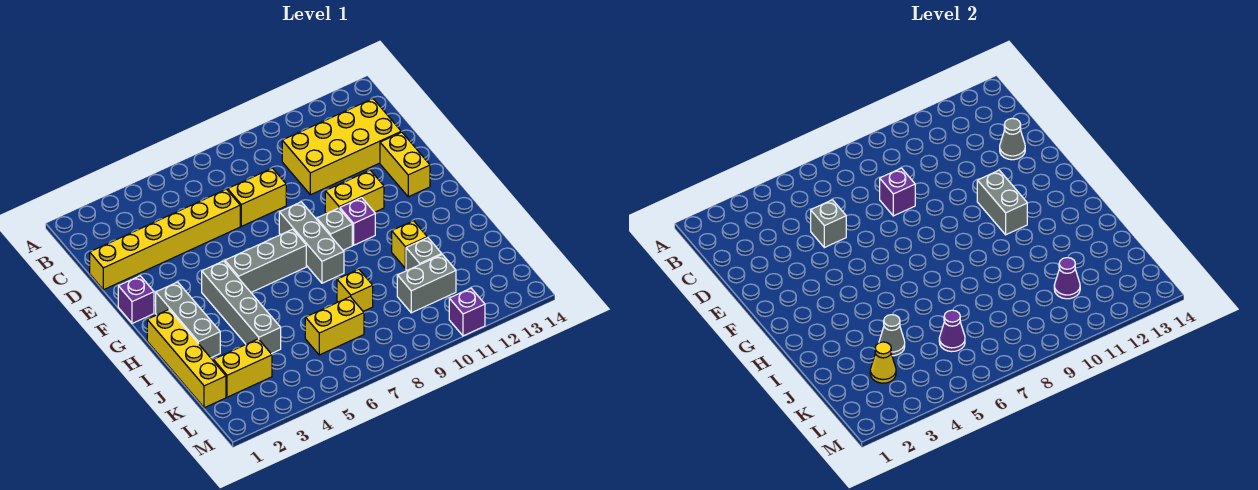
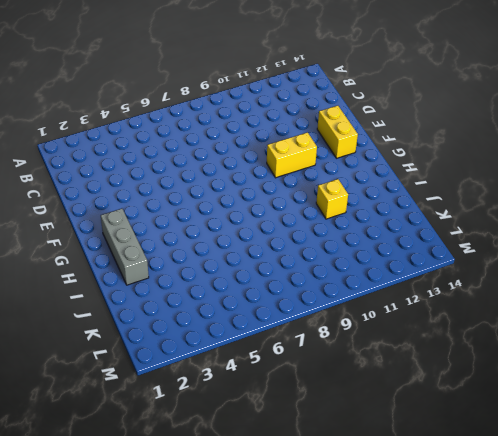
none -> yellow 2x4 brick [282,99,401,195]
none -> yellow 1x6 brick [90,189,240,290]
none -> yellow 1x2 brick [228,168,286,226]

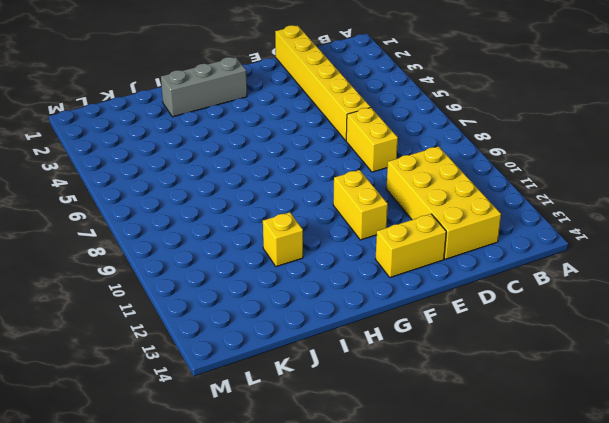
none -> purple 1x1 brick [118,276,154,323]
none -> grey 1x3 brick [279,202,344,283]
none -> grey 1x4 brick [202,261,281,354]

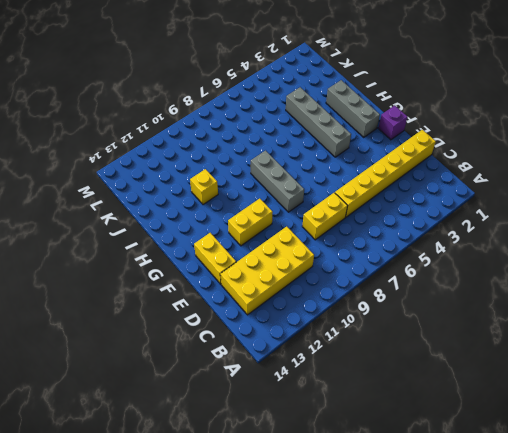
none -> grey 1x3 brick [225,229,306,292]
none -> grey 1x1 brick [317,208,352,250]
none -> purple 1x1 brick [340,198,375,245]

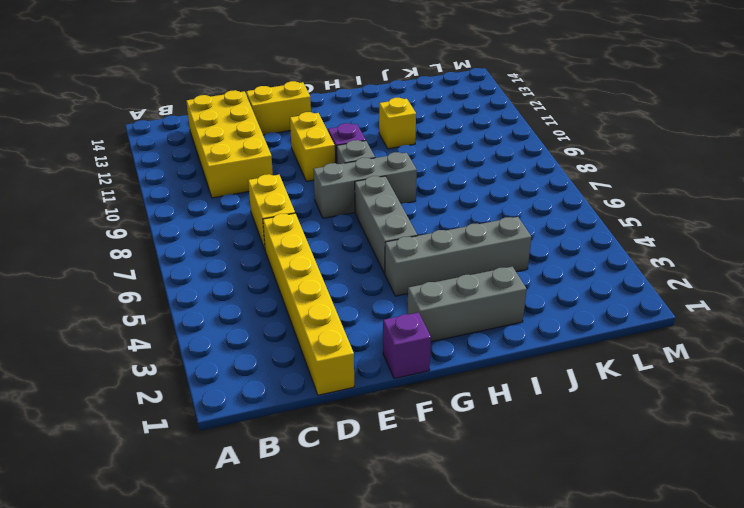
none -> yellow 1x4 brick [147,310,226,408]
none -> yellow 1x1 brick [337,269,373,311]
none -> grey 1x1 brick [406,238,442,270]

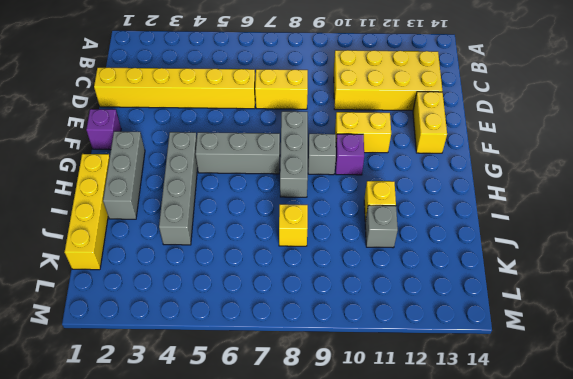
none -> yellow 1x2 brick [213,339,272,397]
none -> yellow 1x2 brick [305,297,364,355]
none -> grey 1x2 brick [397,255,456,313]

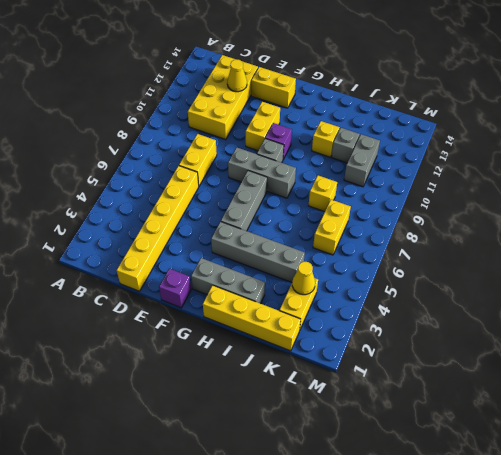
yellow 1x1 cone [227,59,247,92] -> none
none -> purple 1x1 brick [449,288,485,336]
none -> grey 1x1 brick [811,200,846,248]
none -> purple 1x1 brick [880,168,915,216]

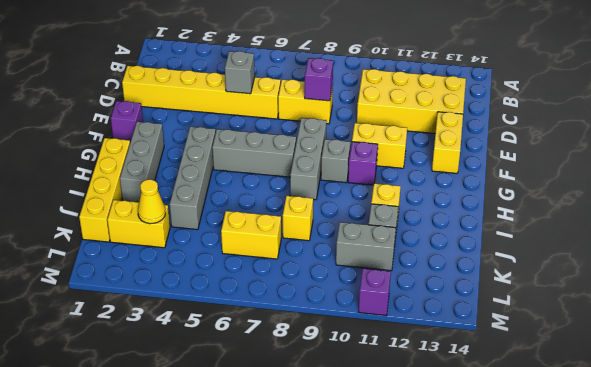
none -> grey 1x1 cone [1000,118,1025,160]
none -> grey 1x2 brick [977,170,1027,235]
none -> grey 1x1 cone [879,315,905,356]

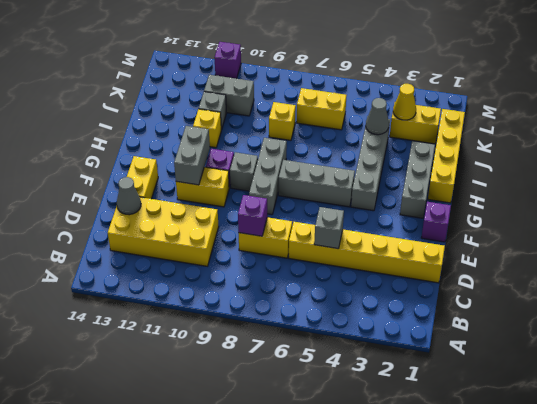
none -> purple 1x1 cone [939,310,965,352]
none -> purple 1x1 cone [1054,258,1080,299]

